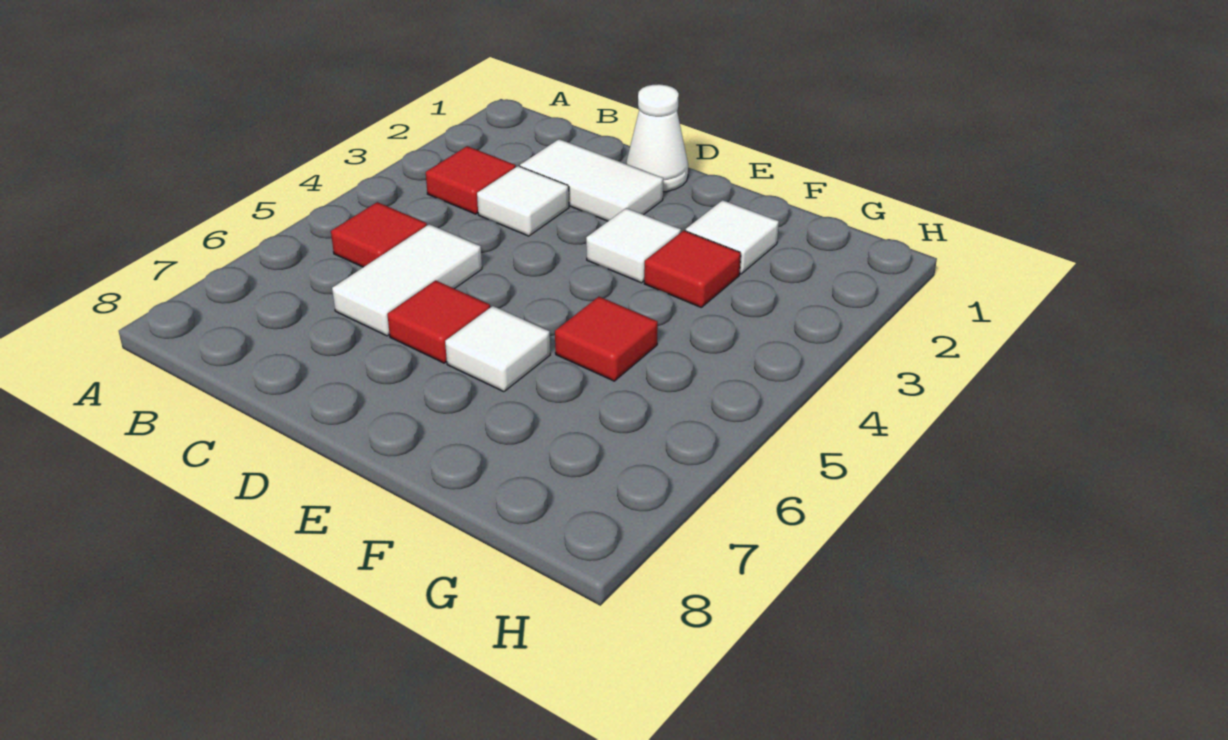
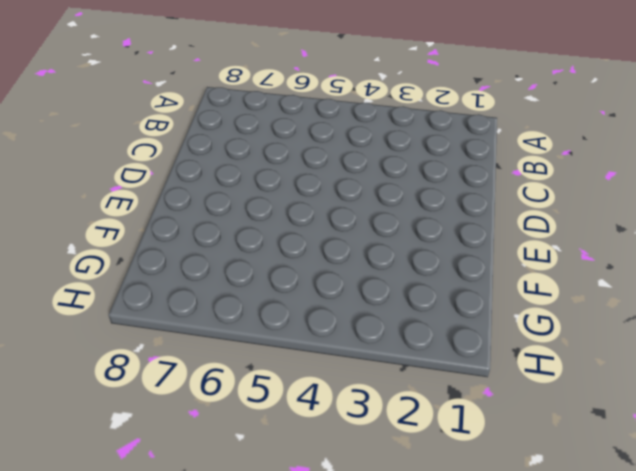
none -> red 1x1 tile [426,146,516,214]
none -> red 1x1 tile [331,202,427,267]
none -> white 1x2 tile [520,139,663,221]

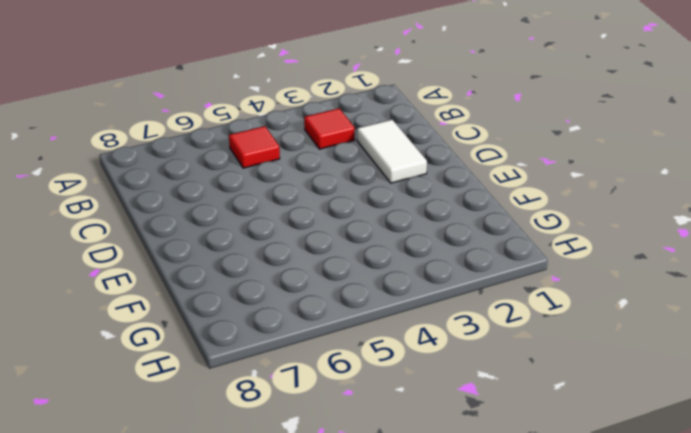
none -> white 1x1 tile [477,166,569,236]
none -> white 1x2 tile [332,224,482,336]
none -> white 1x1 cone [626,84,688,192]

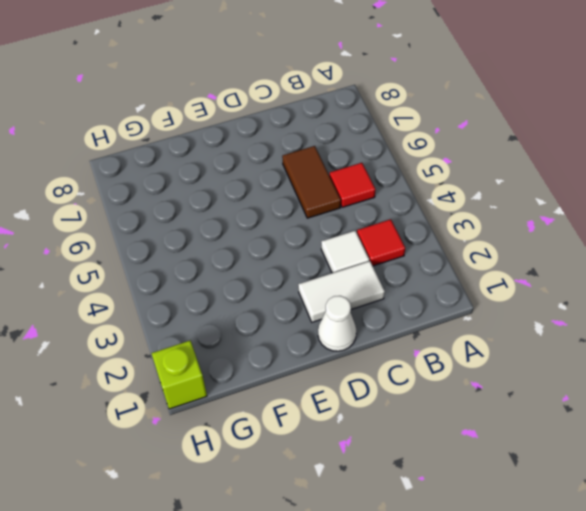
brown 1x2 tile [282,146,341,218] -> white 1x2 tile [332,224,482,336]
lime 1x1 brick [151,341,207,409] -> none
none -> red 1x1 tile [387,280,490,363]
none -> white 1x1 tile [586,208,681,283]
none -> white 1x1 tile [445,306,550,392]

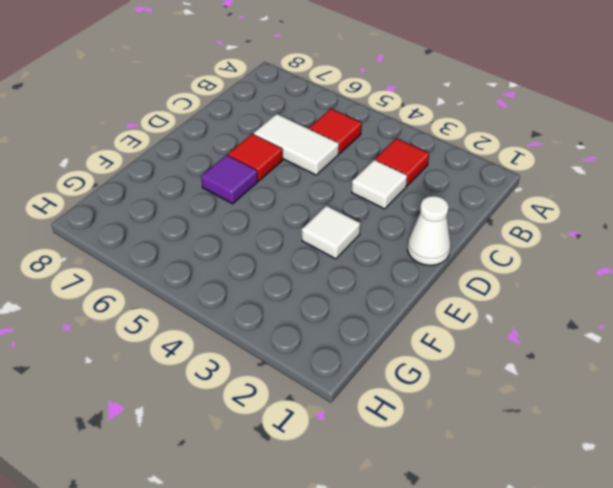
purple 1x1 tile [201,155,258,204] -> white 1x1 tile [445,306,550,392]
none -> white 1x2 tile [520,139,663,221]
none -> white 1x1 tile [686,200,779,274]
none -> red 1x1 tile [644,231,741,307]

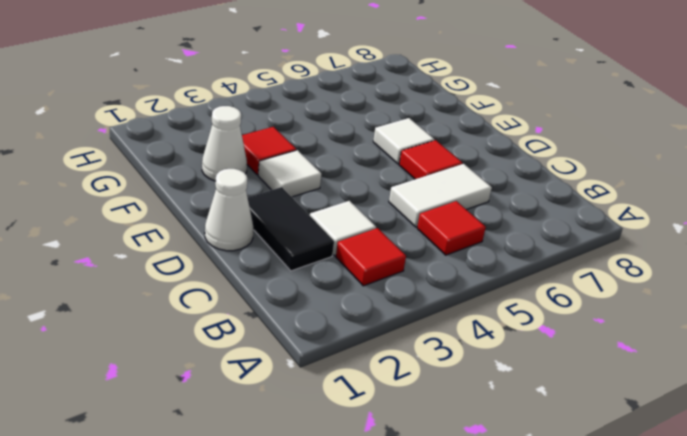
black 1x2 tile [248,187,334,271] -> white 1x2 tile [520,139,663,221]
white 1x1 cone [202,106,247,181] -> white 1x1 tile [686,200,779,274]
none -> red 1x1 tile [555,297,658,381]

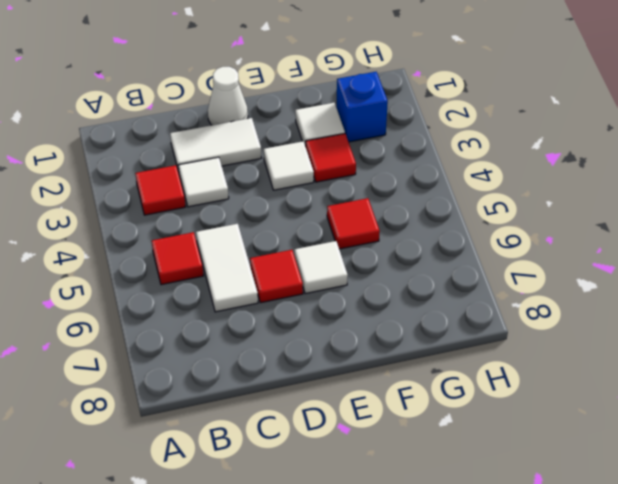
blue 1x1 brick [336,72,388,142] -> none

